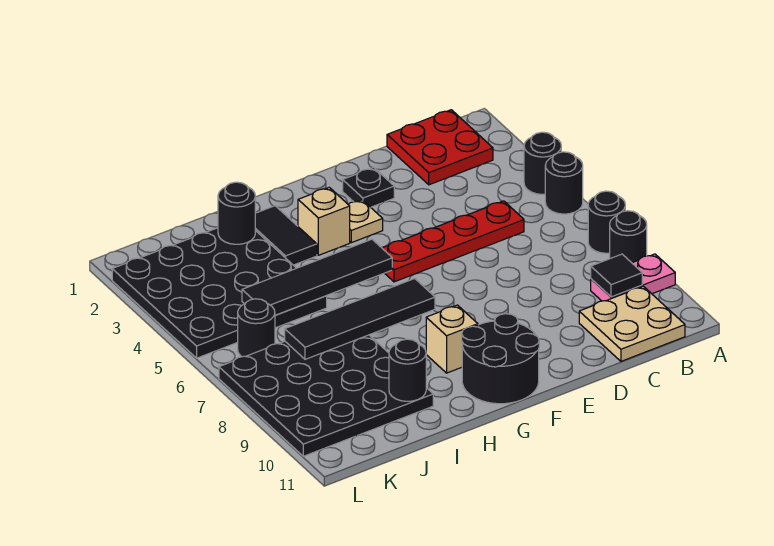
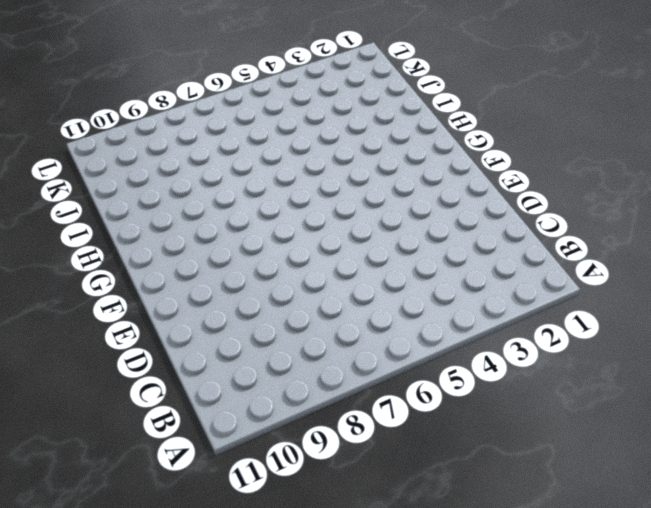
none -> black 1x1 round brick [524,132,561,194]
none -> black 1x1 round brick [545,152,583,214]
none -> black 1x1 round brick [588,191,625,253]

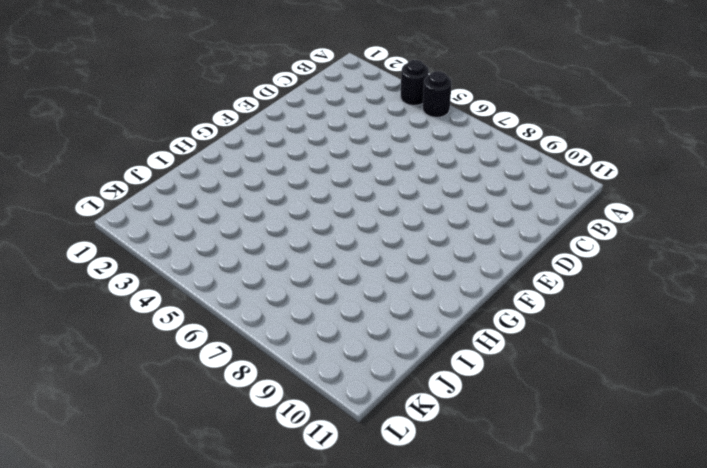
none -> black 1x1 round brick [588,191,625,253]
none -> black 1x1 round brick [610,211,647,263]
none -> pink 1x2 plate [591,254,675,301]

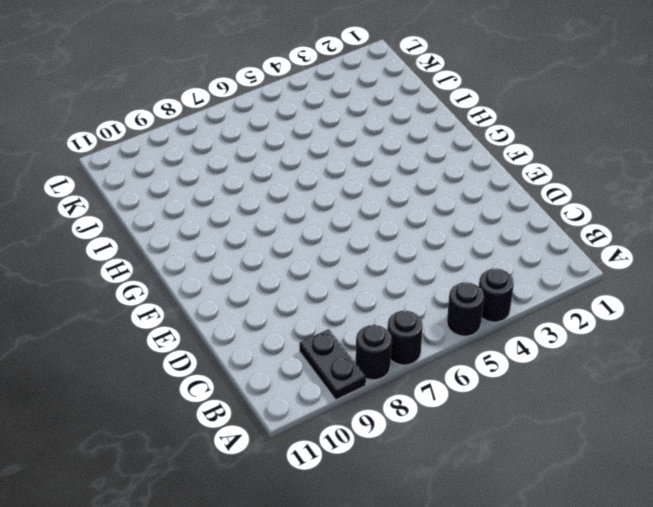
black 1x2 plate [299,329,366,400] -> pink 1x2 plate [591,254,675,301]
none -> red 2x2 plate [387,110,493,185]
none -> tan 2x2 plate [579,286,685,361]
none -> red 1x4 plate [382,201,524,282]

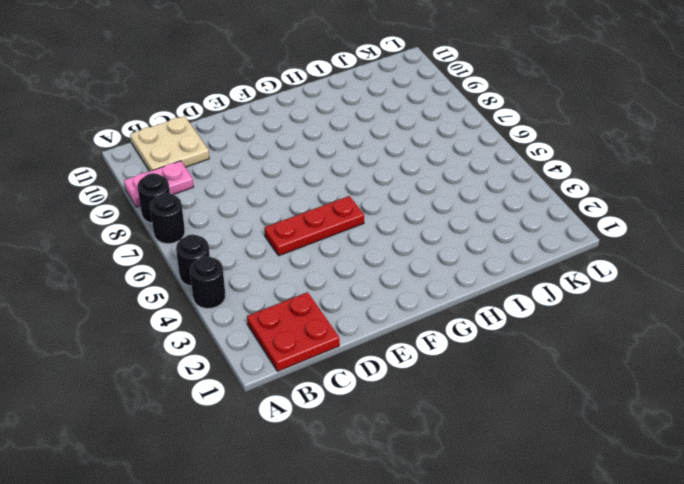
red 1x3 plate [264,196,364,256] -> red 1x4 plate [382,201,524,282]
none -> black 1x1 plate [343,168,394,207]
none -> tan 1x1 plate [348,200,383,243]
none -> black 2x2 round brick [462,314,539,404]

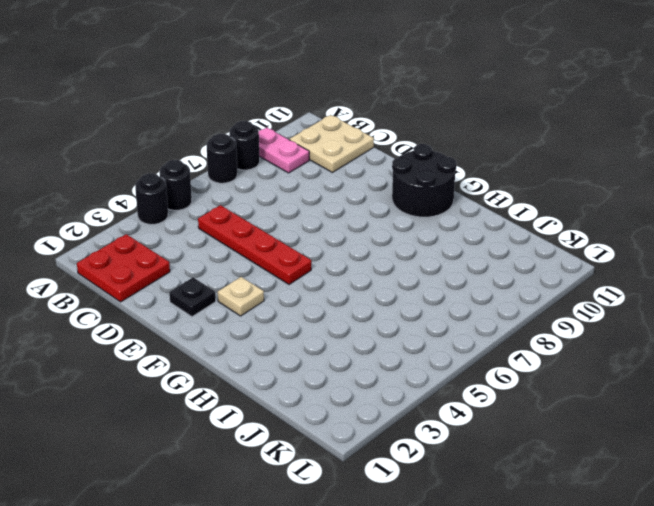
none -> tan 1x1 brick [298,187,350,255]
none -> tan 1x1 brick [426,305,478,373]
none -> black 1x2 tile [255,206,317,265]

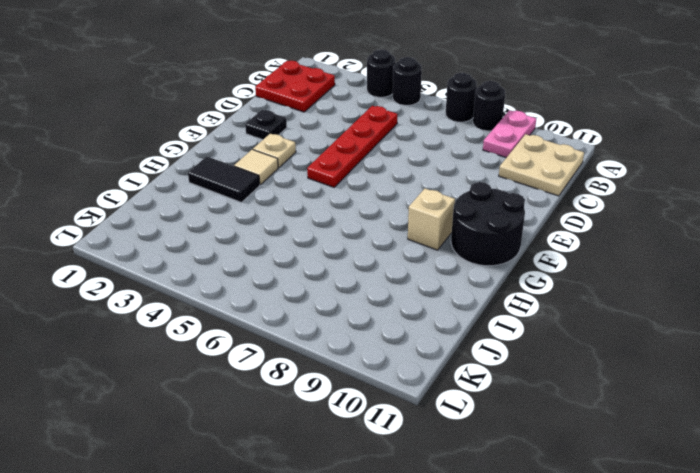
tan 1x1 tile [234,150,278,185] -> tan 1x1 brick [298,187,350,255]
none -> black 4x4 plate [112,228,327,358]
none -> black 4x4 plate [219,335,433,456]
none -> black 1x1 round brick [238,299,275,357]

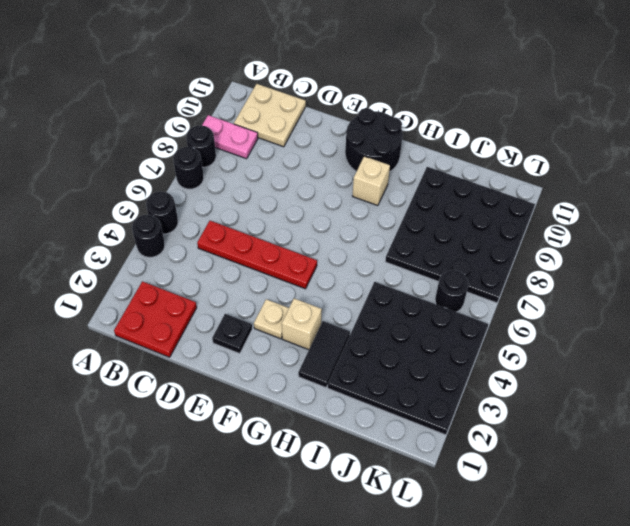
none -> black 1x1 tile [591,254,642,297]
none -> black 1x4 tile [242,239,392,315]
none -> black 1x4 tile [285,279,435,359]

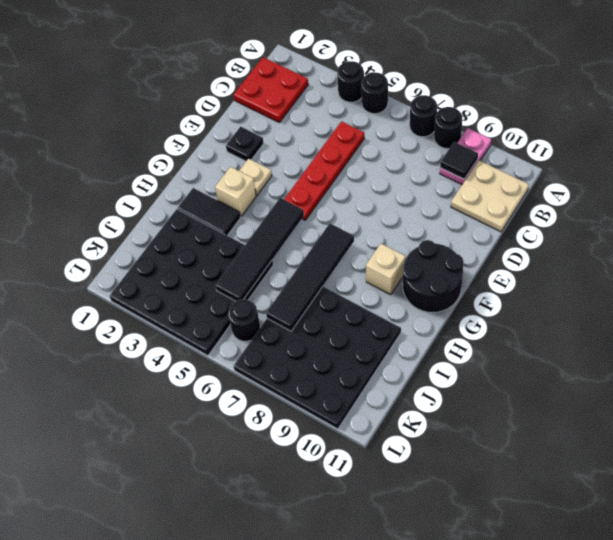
none -> black 1x1 round brick [218,182,255,244]
none -> black 1x1 round brick [389,339,426,401]

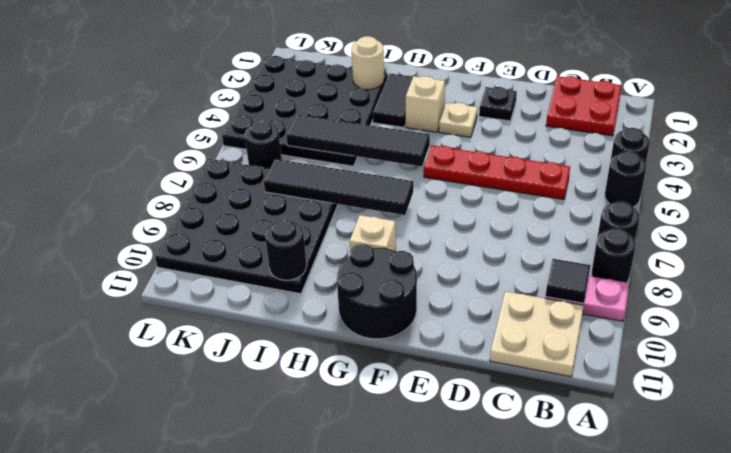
tan 1x1 round brick [352,36,384,90] -> black 1x1 round brick [218,182,255,244]

